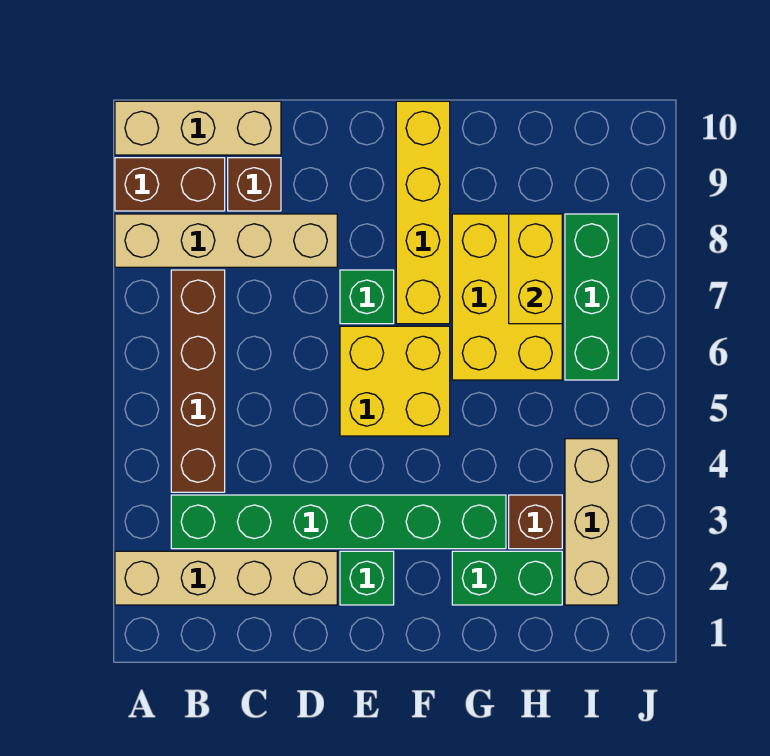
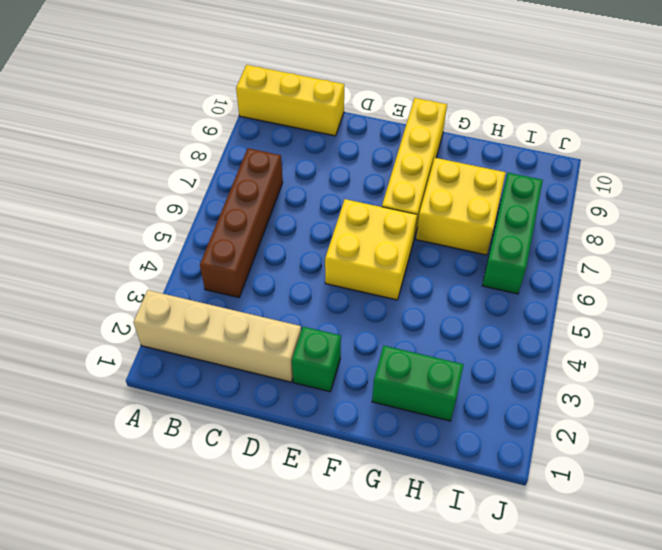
yellow 1x3 brick [236,65,344,136] -> tan 1x3 brick [115,101,281,155]
yellow 2x2 brick [416,158,506,255] -> yellow 2x3 brick [452,214,562,380]
none -> tan 1x4 brick [115,214,337,267]
none -> brown 1x2 brick [115,158,225,211]
none -> green 1x6 brick [171,495,506,549]

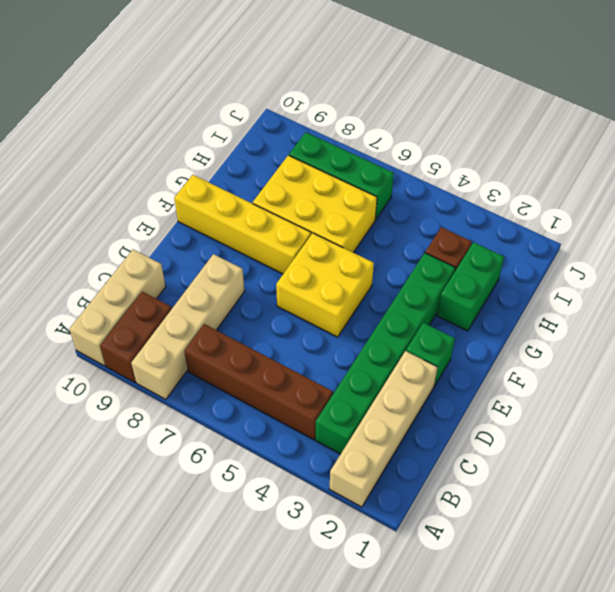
none -> brown 1x1 brick [228,158,281,211]
none -> green 1x1 brick [340,270,394,324]
none -> tan 1x3 brick [565,439,618,605]

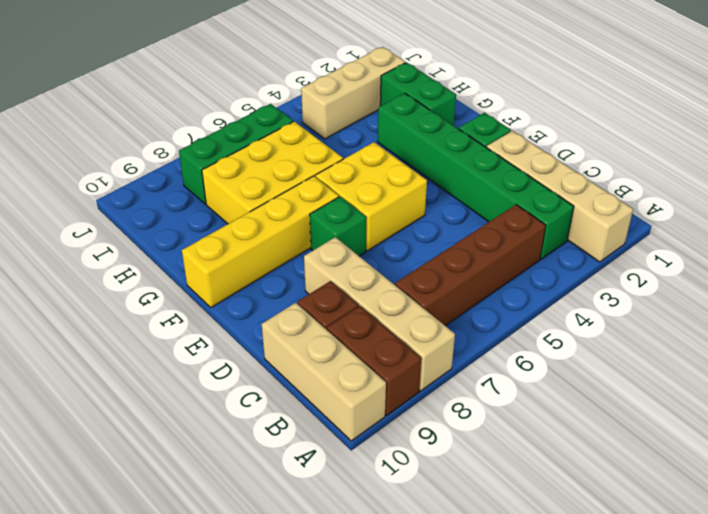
none -> brown 1x1 brick [509,495,562,549]
none -> yellow 1x2 brick [509,214,562,324]

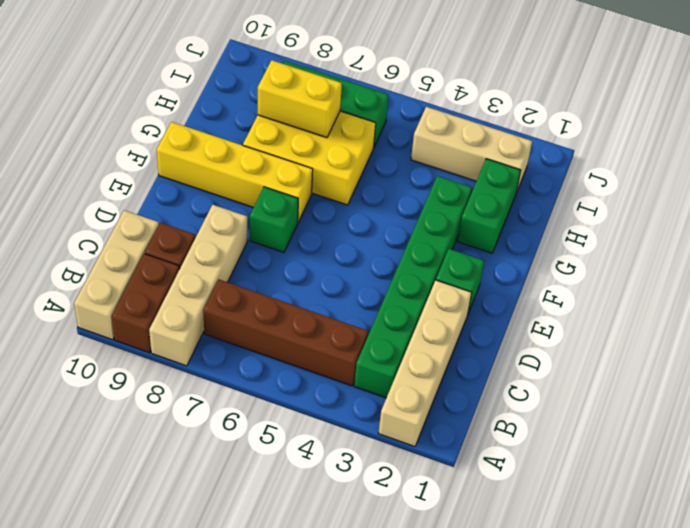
none -> yellow 2x2 brick [340,326,450,436]
none -> brown 1x1 brick [509,495,562,549]

